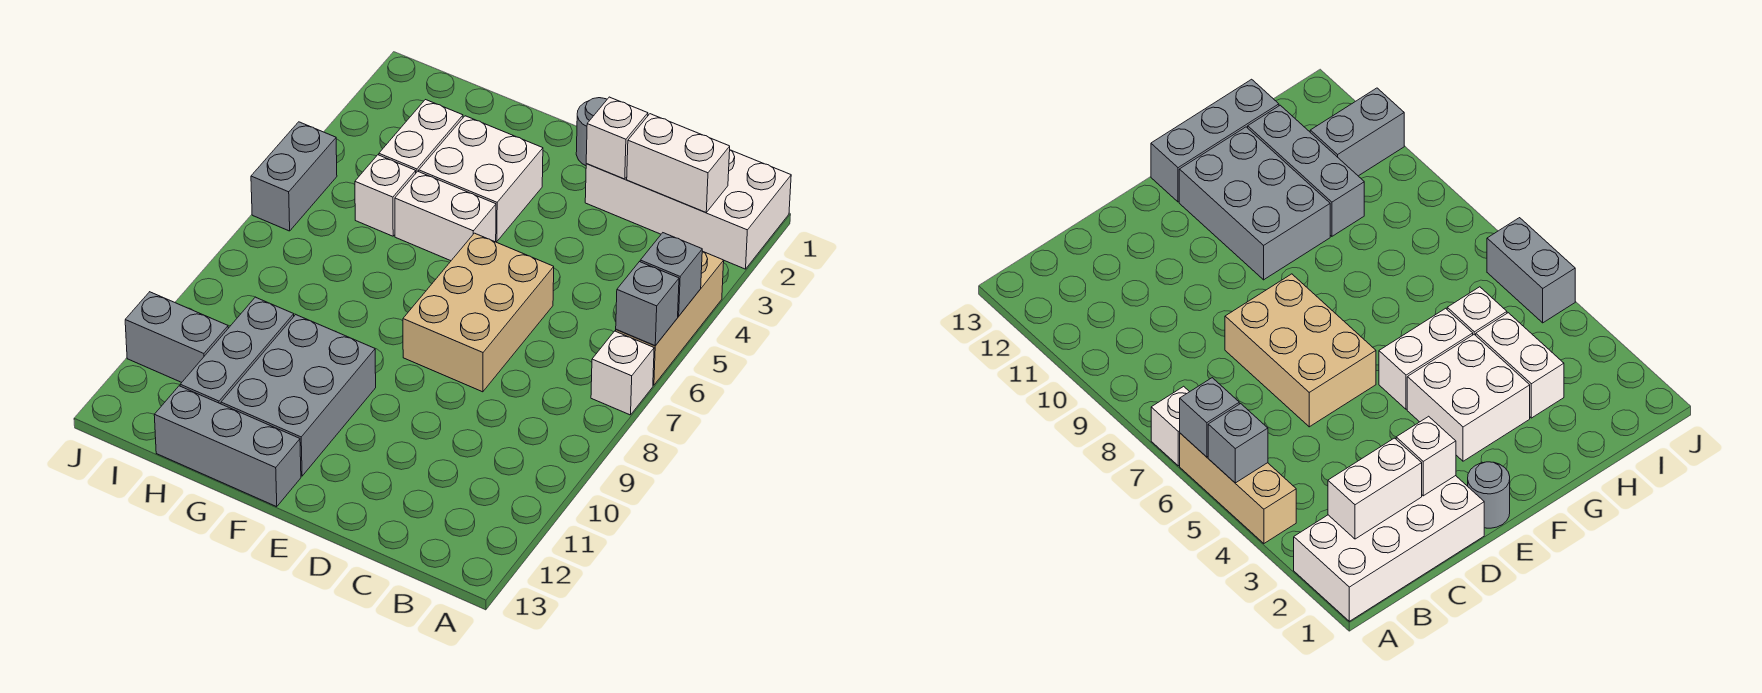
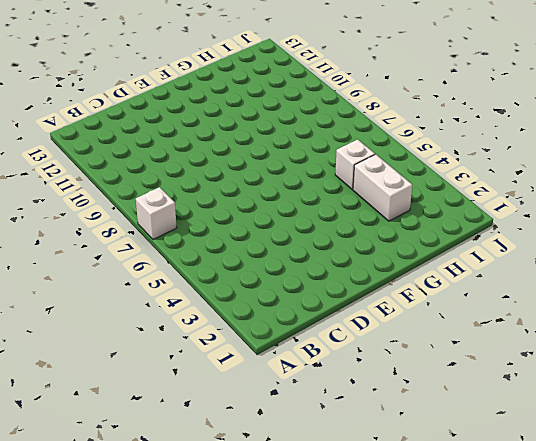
none -> white 2x4 brick [585,150,791,269]
none -> tan 1x3 brick [616,252,724,385]
none -> tan 2x3 brick [403,233,554,392]

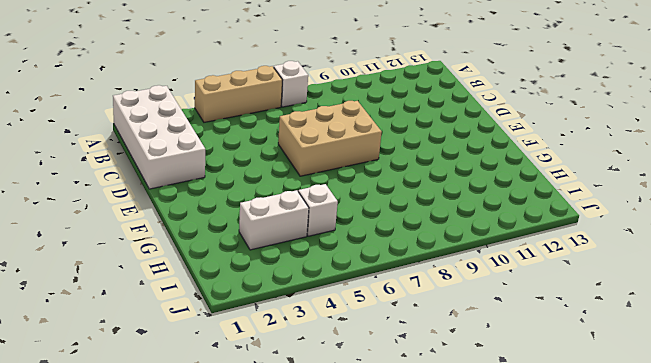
none -> grey 1x1 round brick [576,98,607,166]
none -> white 2x2 brick [419,116,543,242]
none -> white 1x2 brick [395,171,496,261]

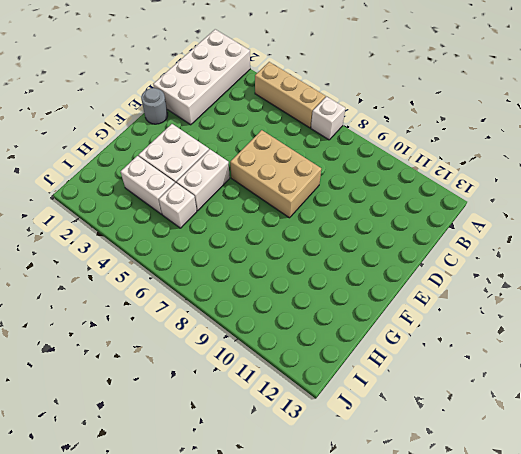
none -> grey 2x3 brick [221,315,376,476]
none -> grey 1x3 brick [154,386,301,507]
none -> grey 1x3 brick [180,297,294,404]

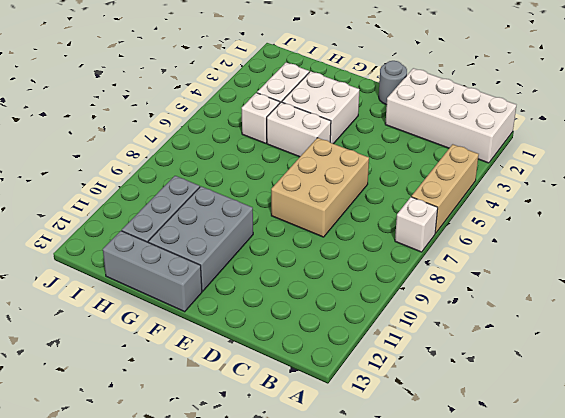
none -> grey 1x2 brick [125,292,228,382]
none -> grey 1x2 brick [251,122,337,231]
none -> grey 1x1 brick [640,233,703,316]

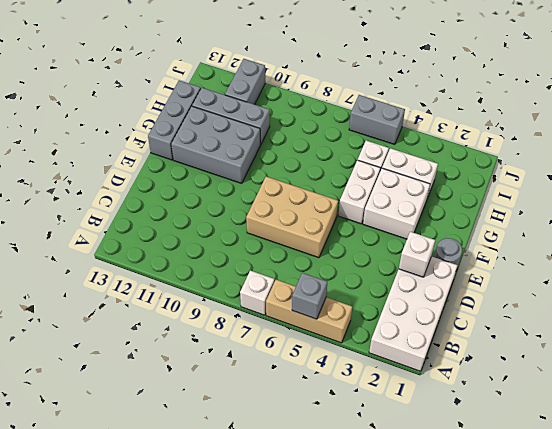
none -> grey 1x1 brick [616,262,679,346]
none -> white 1x2 brick [627,114,730,212]

